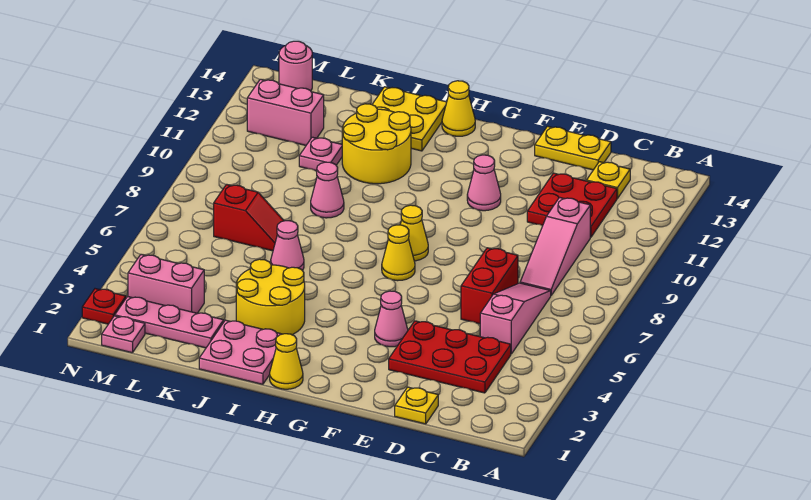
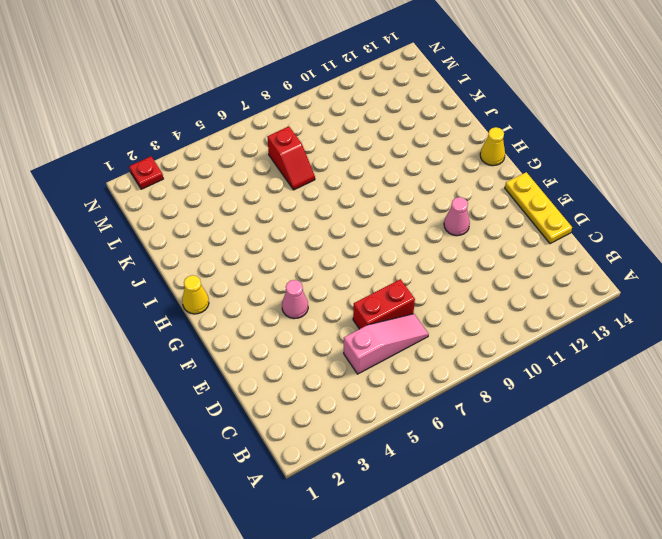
yellow 1x3 plate [505,172,572,244] -> yellow 1x2 plate [535,126,611,170]
none -> red 2x3 plate [389,321,511,393]
none -> pink 1x3 slope [520,197,590,295]
none -> red 2x2 plate [527,173,617,237]

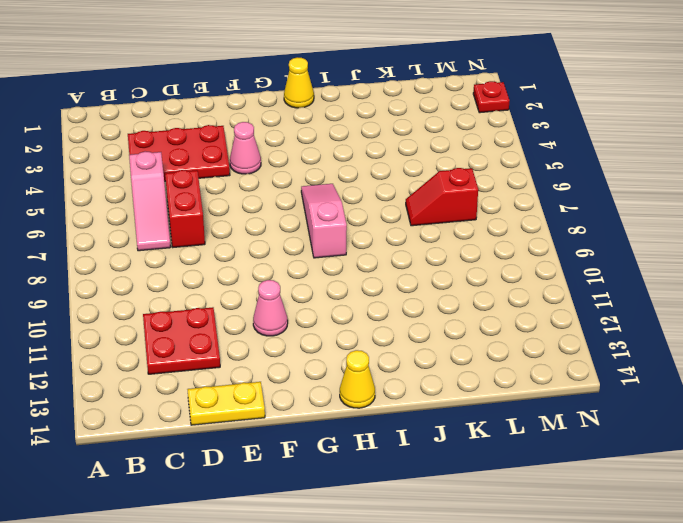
pink 1x3 slope [301,184,347,258] -> pink 1x3 slope moved to [520,197,590,295]
none -> yellow 1x1 plate [587,162,630,198]
none -> yellow 1x1 plate [395,387,438,424]
none -> yellow 1x1 cone [382,225,415,281]

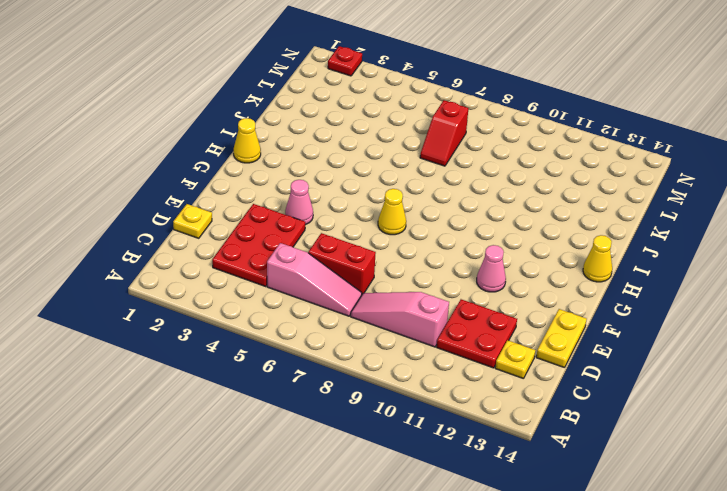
none -> yellow 1x1 cone [400,205,428,261]
none -> pink 2x2 plate [199,320,281,384]
none -> yellow 2x2 round brick [236,259,305,335]

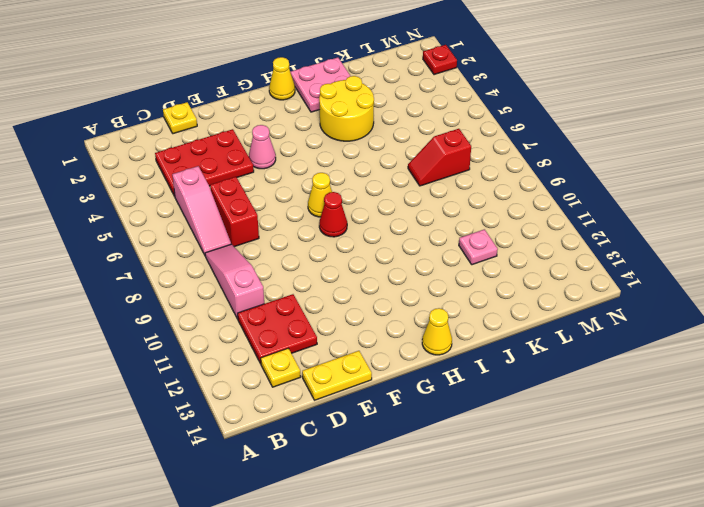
red 1x1 cone [319,192,347,237] -> yellow 1x1 cone [400,205,428,261]
none -> pink 1x1 cone [467,155,501,211]
none -> yellow 2x2 round brick [342,104,411,184]
none -> yellow 2x2 plate [372,87,447,151]

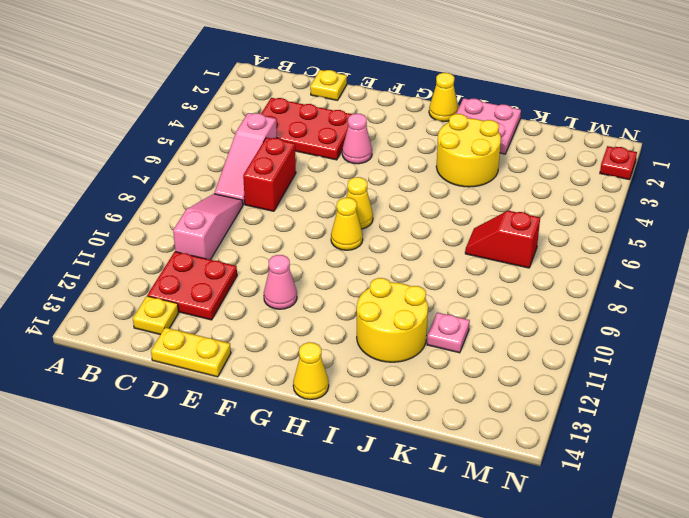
none -> yellow 2x2 plate [372,87,447,151]
none -> pink 1x1 cone [271,221,304,270]
none -> pink 1x1 cone [311,162,344,218]

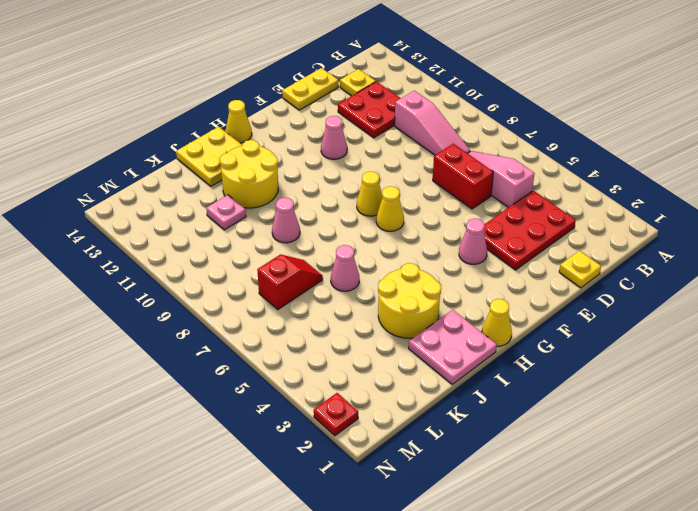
none -> pink 1x3 plate [115,296,224,348]
none -> pink 1x2 brick [128,254,204,313]
none -> pink 1x2 brick [247,79,324,145]

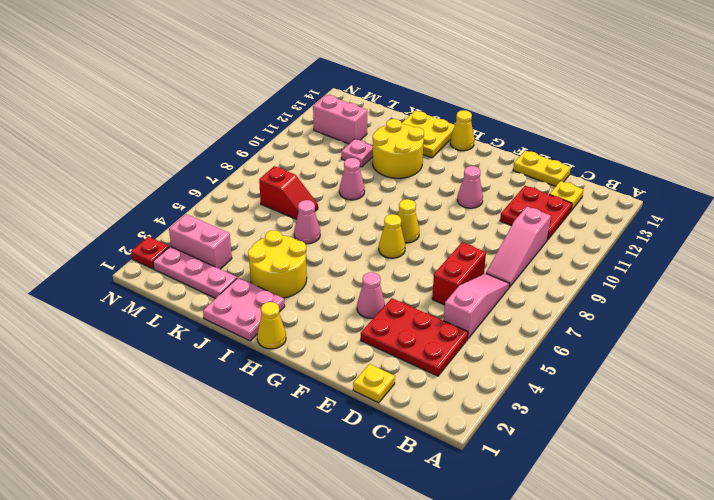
none -> pink 1x1 plate [102,316,145,353]
none -> pink 1x1 round brick [279,41,312,91]

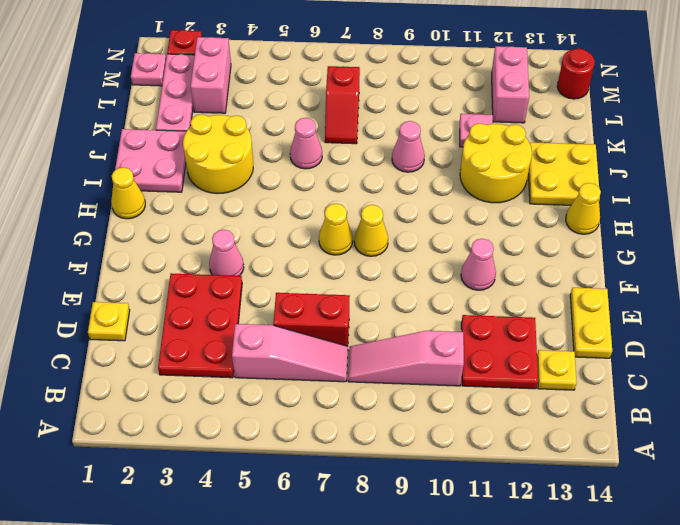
red 1x1 round brick [557,49,595,99] -> pink 1x1 round brick [279,41,312,91]

